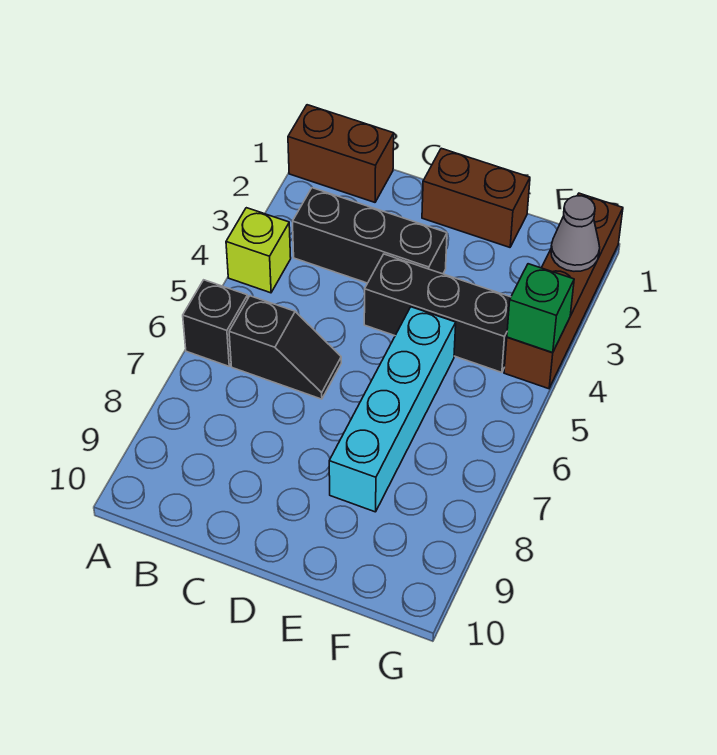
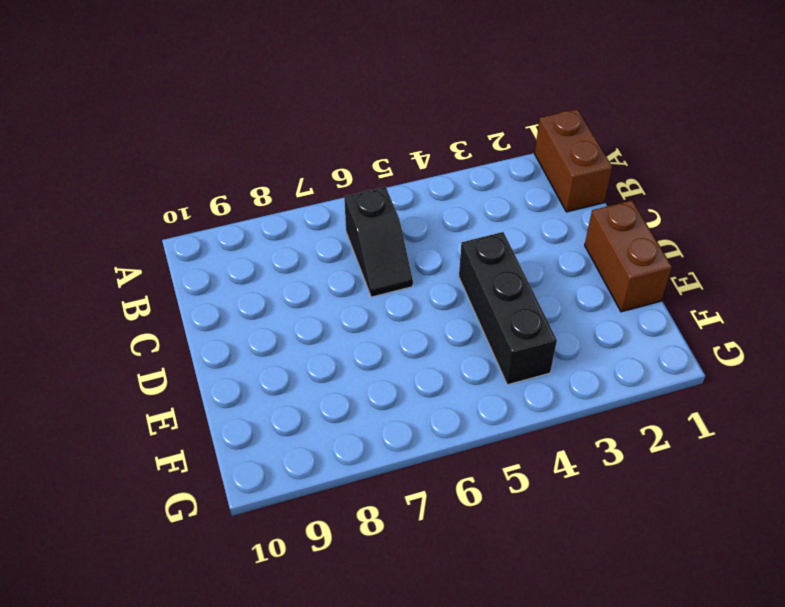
none -> lime 1x1 brick [226,208,291,293]
none -> black 1x1 brick [183,280,248,366]

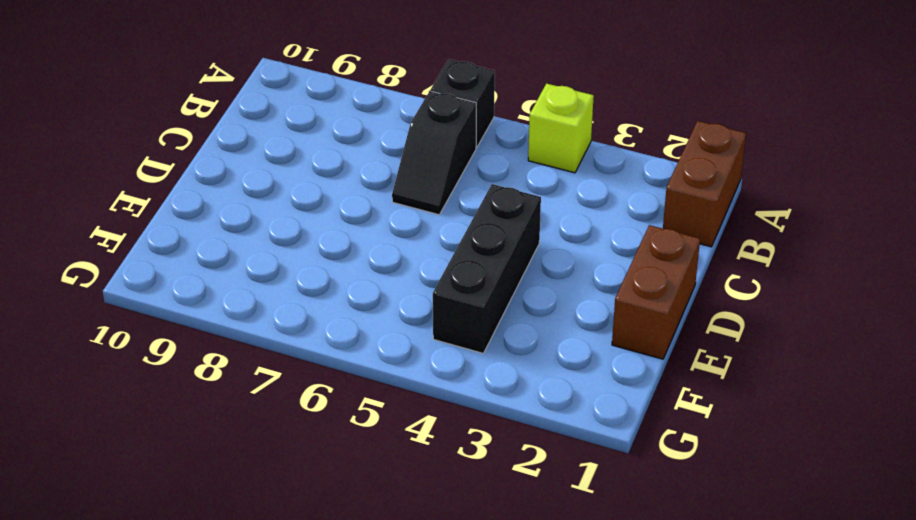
none -> black 1x3 brick [293,188,447,283]
none -> cyan 1x4 brick [329,307,456,512]

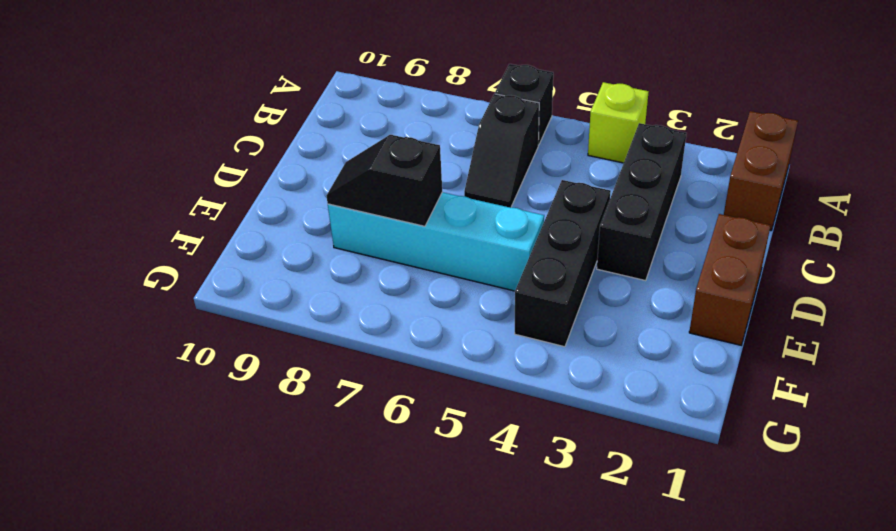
black 1x2 slope [326,135,442,226] -> none
none -> brown 1x4 brick [504,193,623,389]
none -> grey 1x1 cone [551,196,600,271]

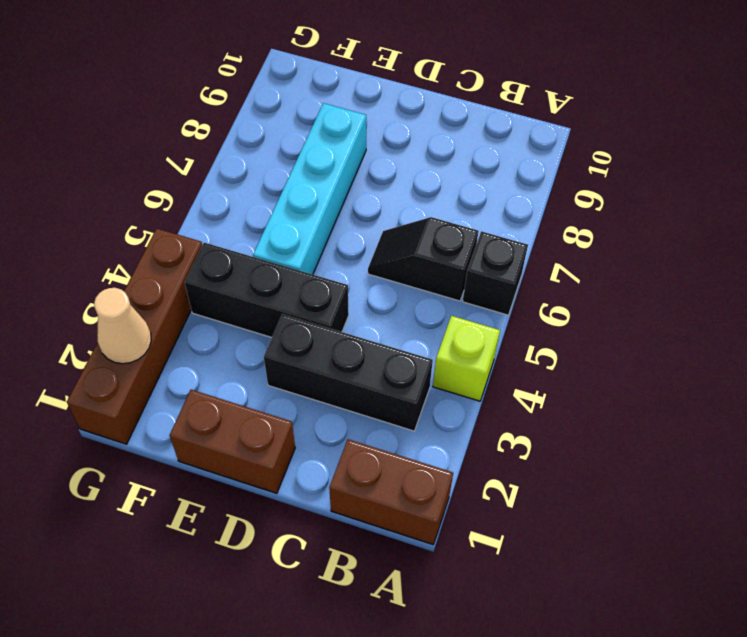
tan 1x1 cone [94,288,151,364] -> grey 1x1 cone [551,196,600,271]
none -> green 1x1 brick [507,264,574,353]

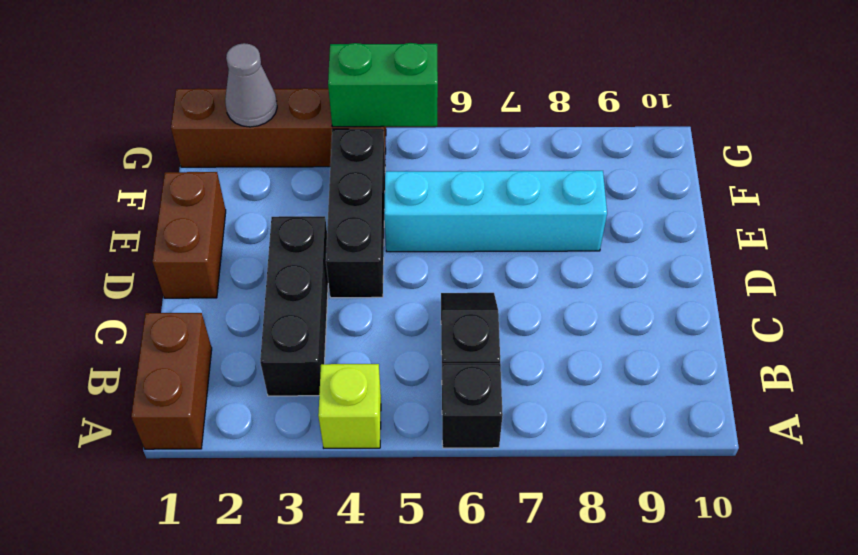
green 1x2 brick [328,43,438,127] -> green 1x1 brick [507,264,574,353]

